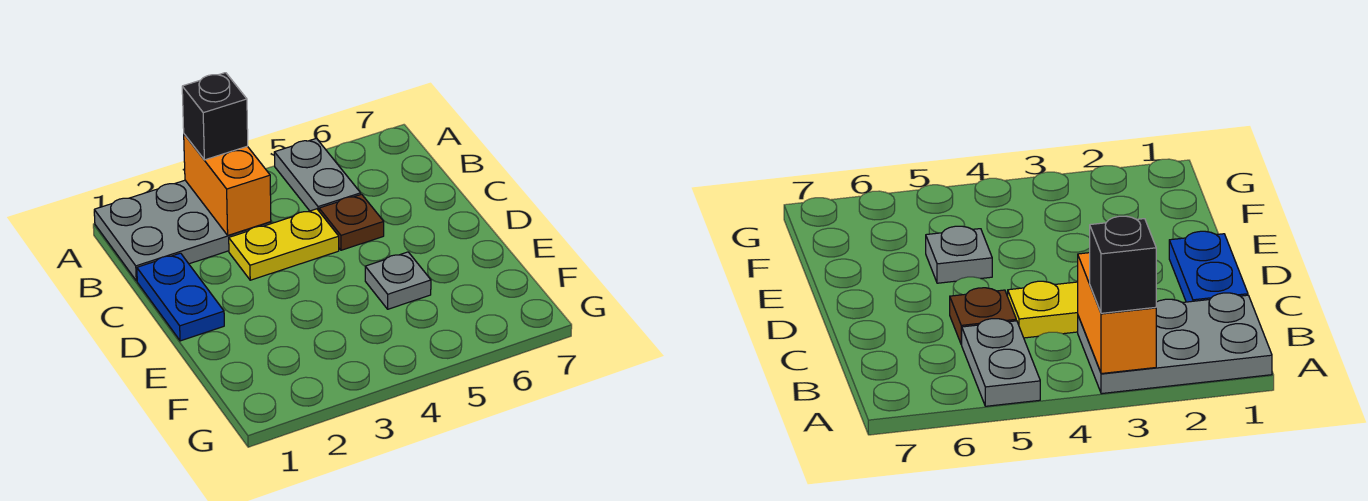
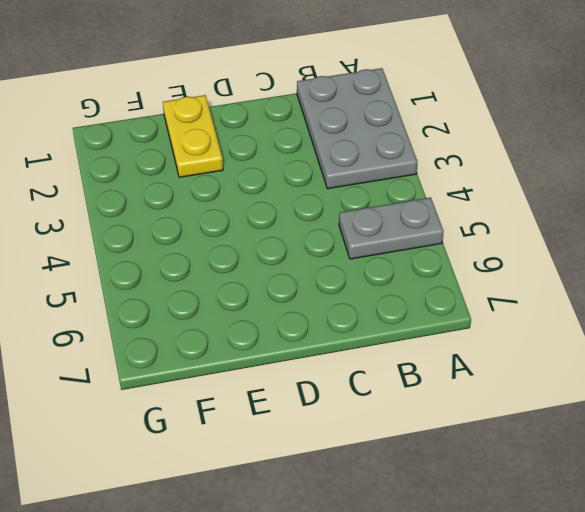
yellow 1x2 plate [163,95,223,177] -> yellow 1x2 plate moved to [229,209,339,280]
none -> blue 1x2 plate [137,253,224,341]
none -> brown 1x1 plate [319,194,384,250]

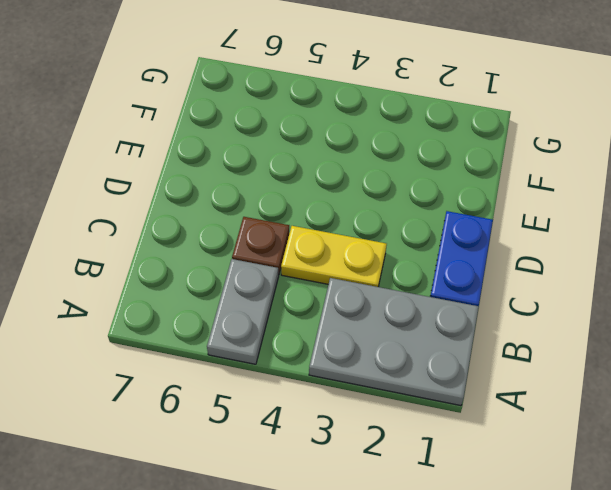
none -> grey 1x1 plate [365,252,431,309]
none -> orange 1x2 brick [184,134,271,235]

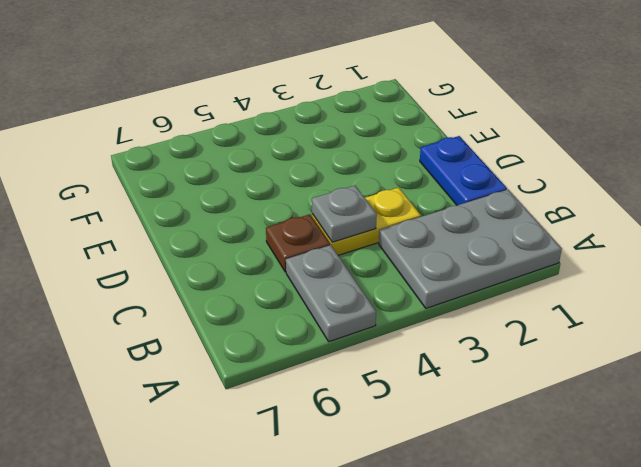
grey 1x1 plate [312,186,377,242] -> grey 1x1 plate moved to [365,252,431,309]
none -> orange 1x2 brick [184,134,271,235]
none -> black 1x1 brick [182,73,248,160]

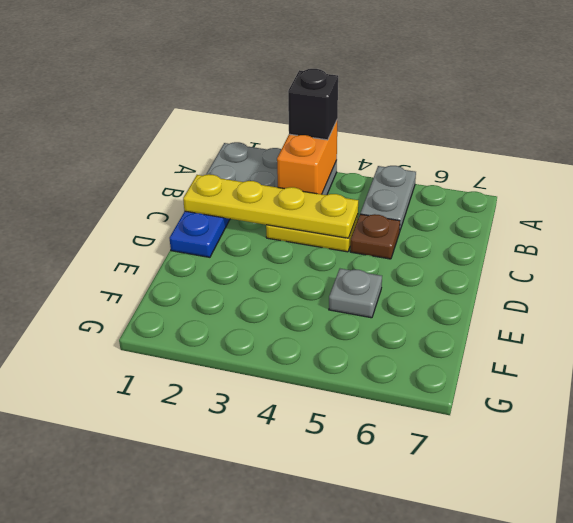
yellow 1x4 plate [183,174,358,238] -> none

